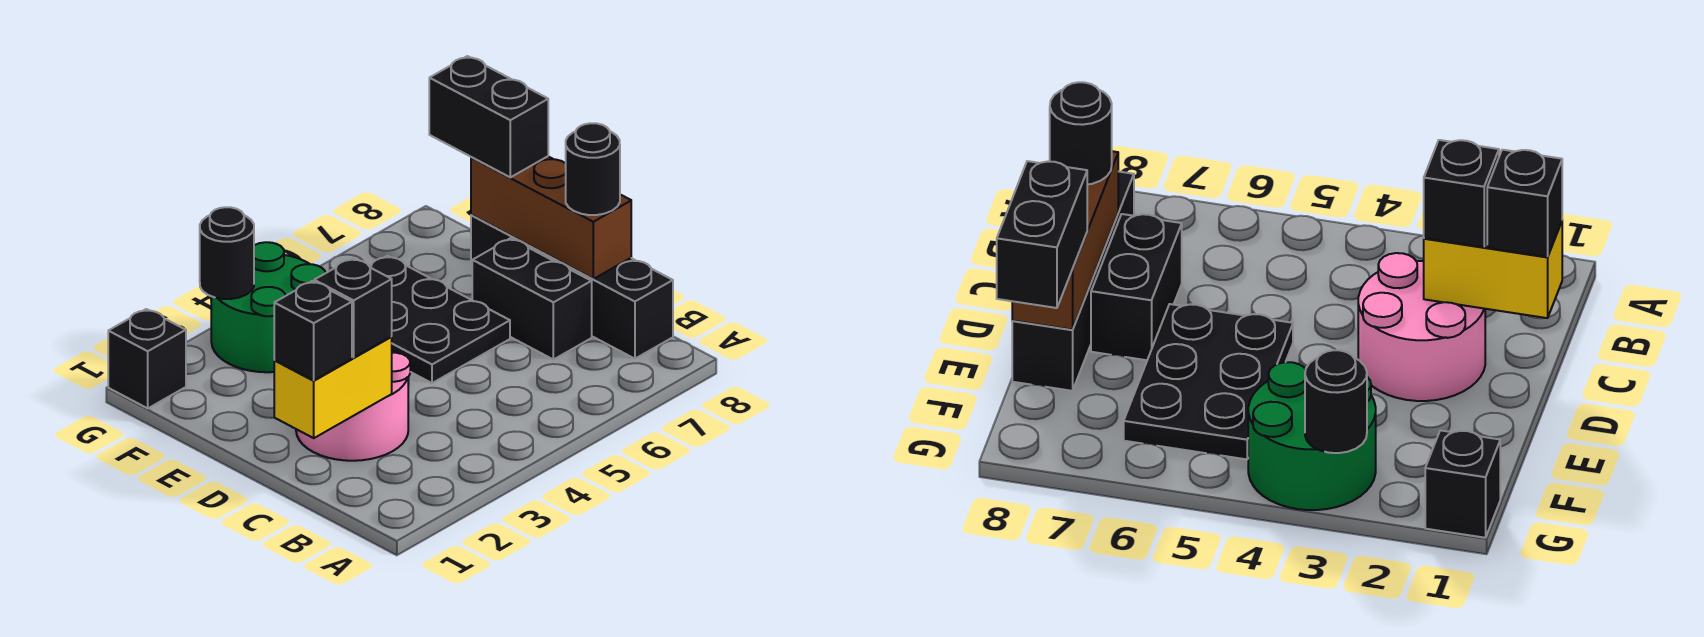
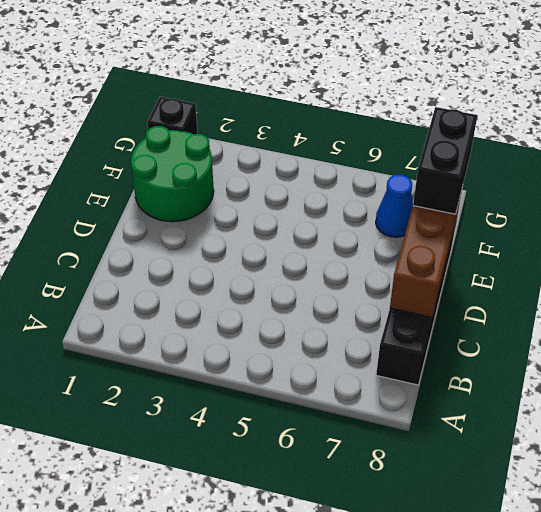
green 2x2 round brick [131,126,214,222] -> green 2x2 round brick moved to [211,242,325,372]
blue 1x1 cone [376,175,413,237] -> none
none -> pink 2x2 round brick [296,351,410,461]
none -> black 1x2 brick [472,238,592,360]
none -> black 2x3 plate [370,256,510,383]

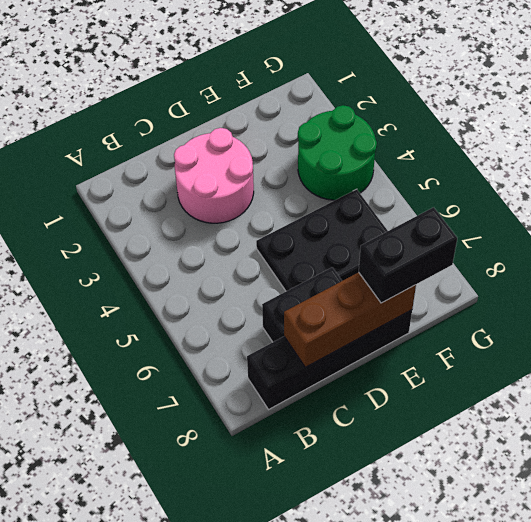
none -> black 1x1 brick [108,309,186,408]
none -> yellow 1x2 brick [274,337,392,438]
none -> black 1x1 round brick [200,207,254,299]

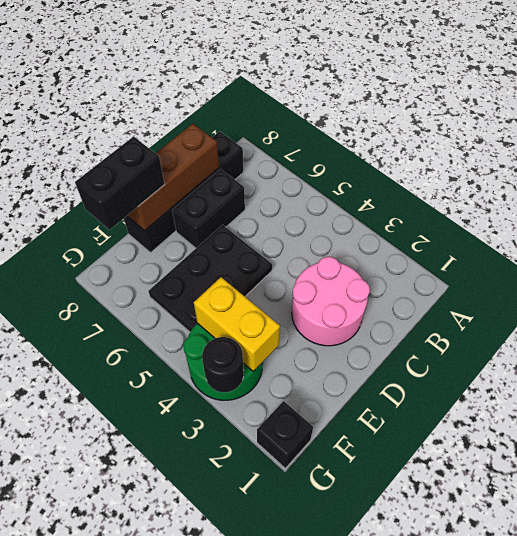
yellow 1x2 brick [194,277,280,371] -> yellow 1x2 brick moved to [274,337,392,438]
none -> black 1x1 brick [274,281,352,380]
none -> black 1x1 brick [314,258,392,358]
none -> black 1x1 round brick [566,123,620,215]

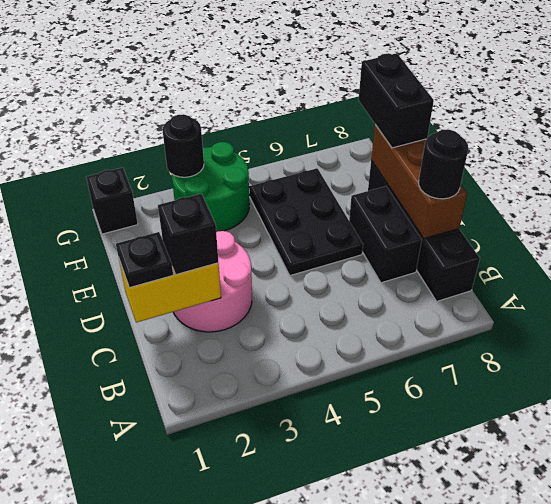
black 1x1 plate [116,232,173,288] -> black 1x1 brick [274,281,352,380]

